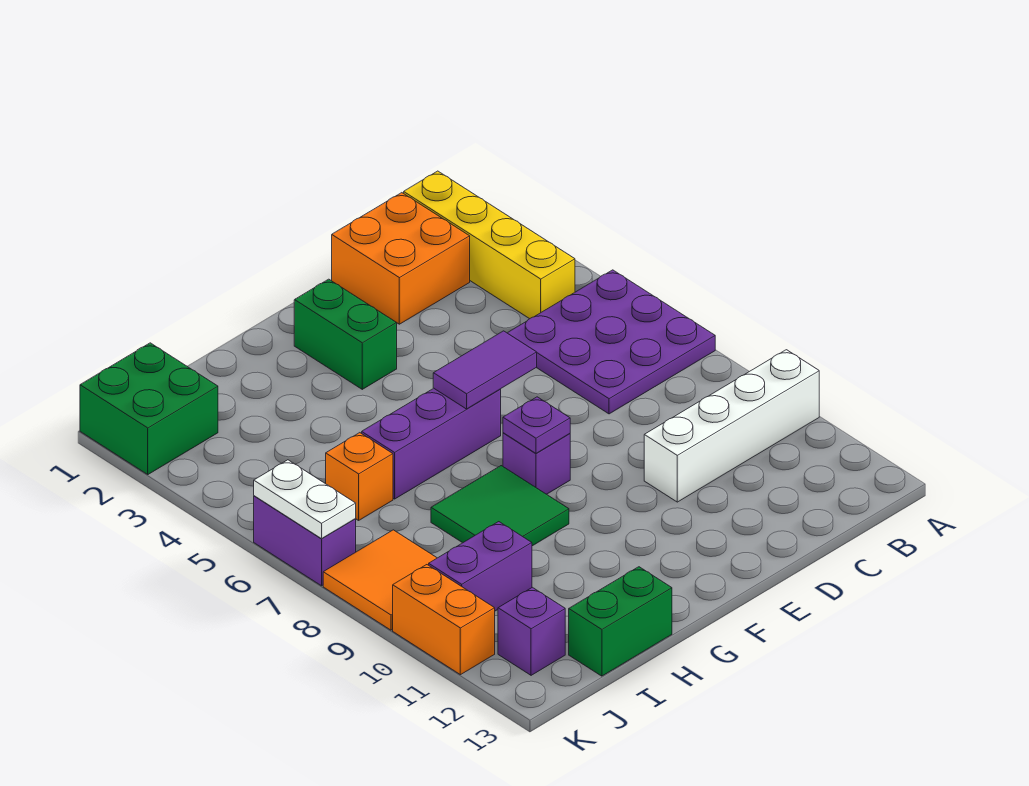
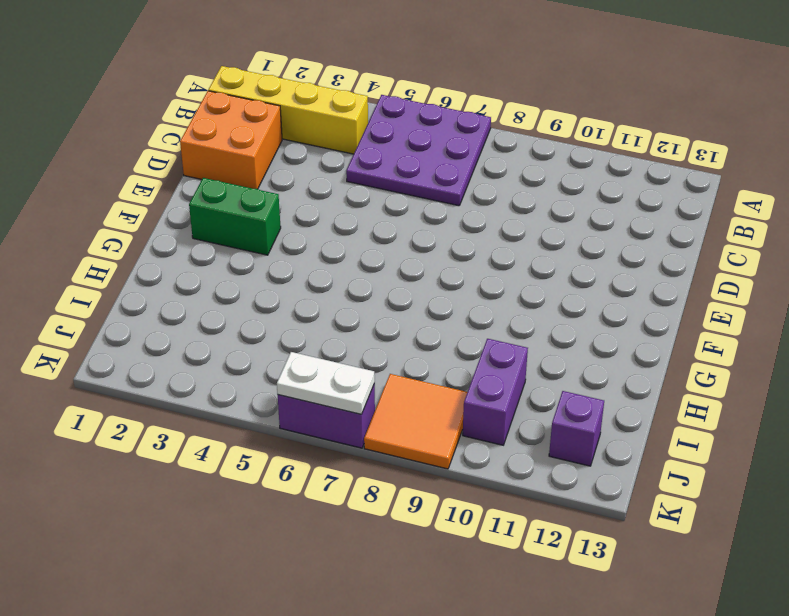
none -> white 1x4 brick [644,350,819,502]
none -> purple 1x3 brick [362,388,501,499]
none -> purple 1x1 brick [503,433,570,494]

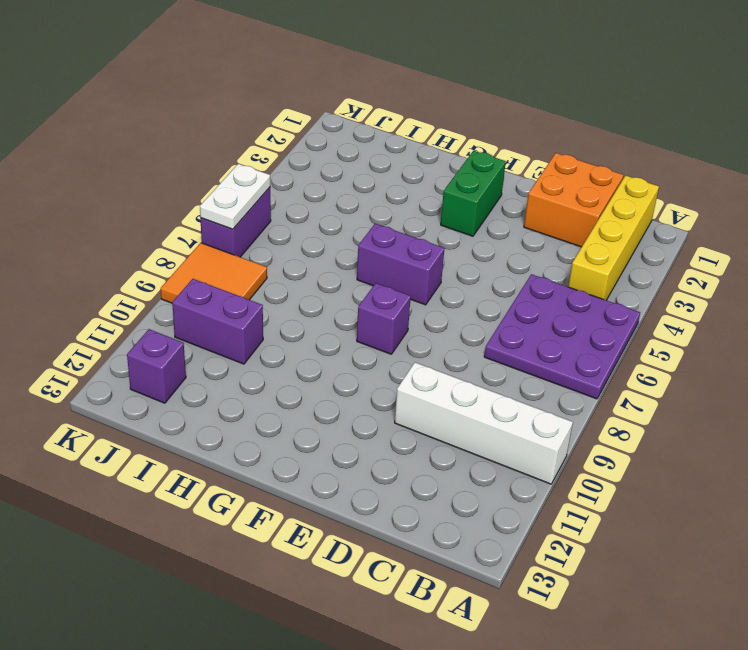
purple 1x2 brick [357,224,444,305] -> purple 1x3 brick [362,388,501,499]
none -> green 2x2 tile [431,466,569,546]
none -> green 1x2 brick [569,567,672,676]
none -> orange 1x1 brick [326,433,393,520]

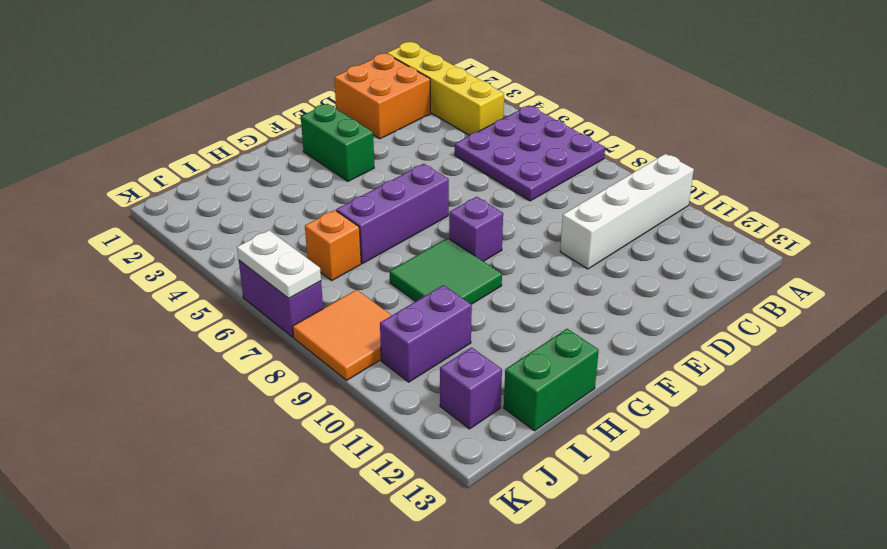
none -> green 2x2 brick [80,343,218,474]
none -> orange 1x2 brick [393,565,495,675]
none -> purple 1x2 tile [433,331,537,409]

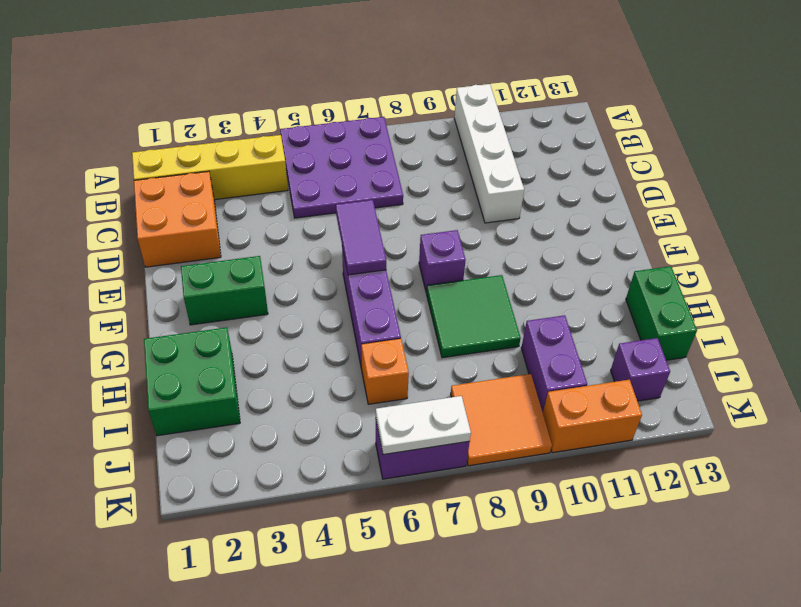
green 2x2 brick [144,327,240,436] -> green 2x2 brick moved to [80,343,218,474]
none -> purple 1x1 plate [503,397,570,453]

